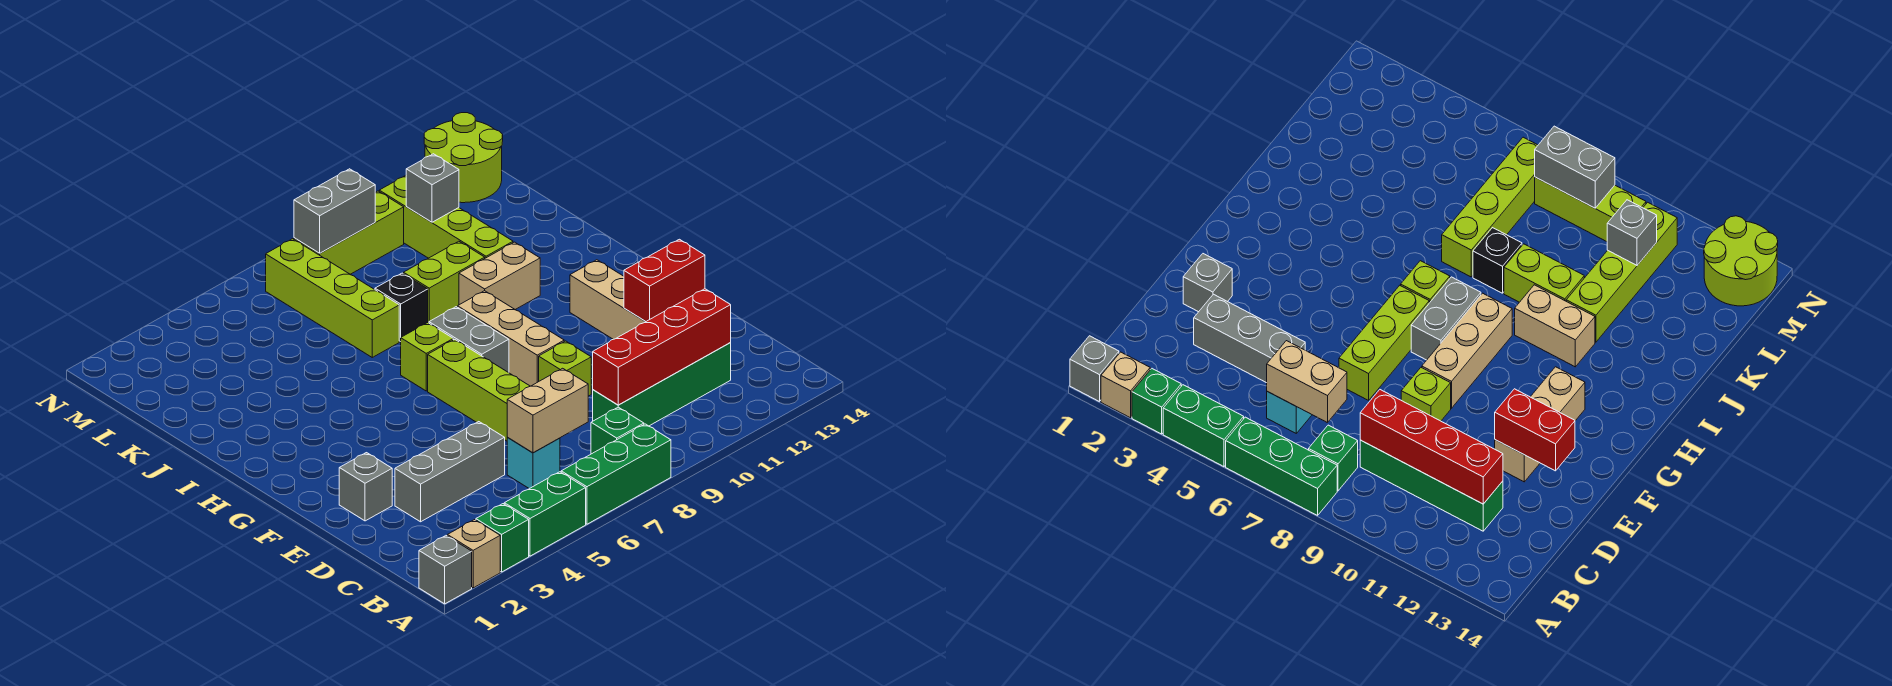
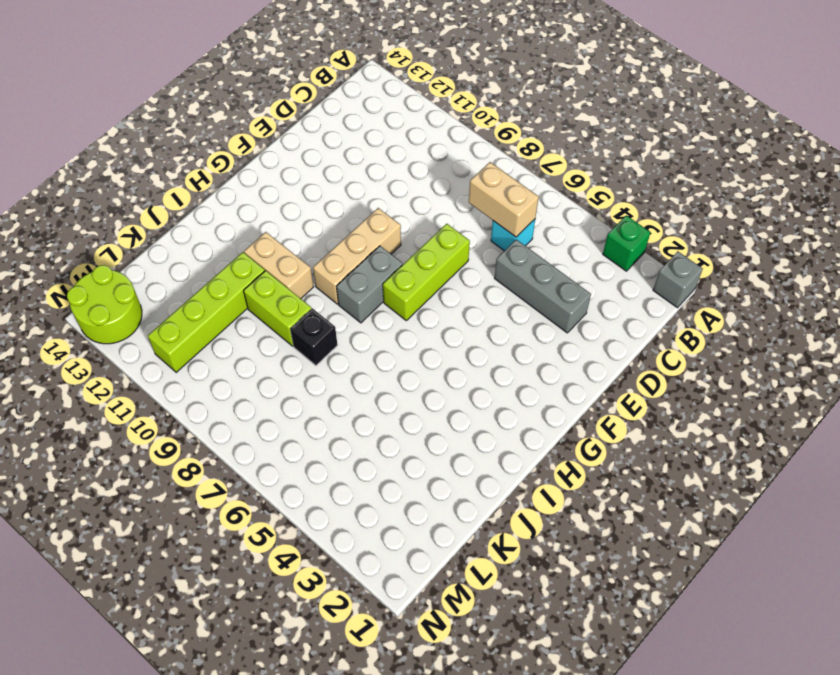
none -> tan 1x1 brick [447,520,500,588]
none -> green 1x2 brick [504,472,586,556]
none -> green 1x3 brick [561,424,671,524]

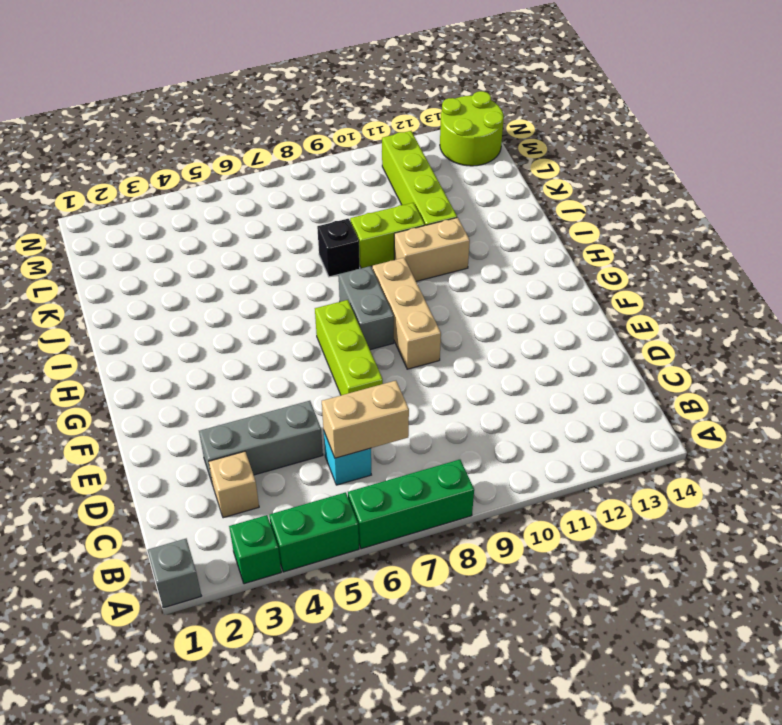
tan 1x1 brick [209,451,259,518] -> tan 1x1 brick moved to [447,520,500,588]
none -> green 1x1 brick [591,407,644,454]
none -> green 1x4 brick [593,343,731,426]
none -> grey 1x1 brick [339,453,392,521]

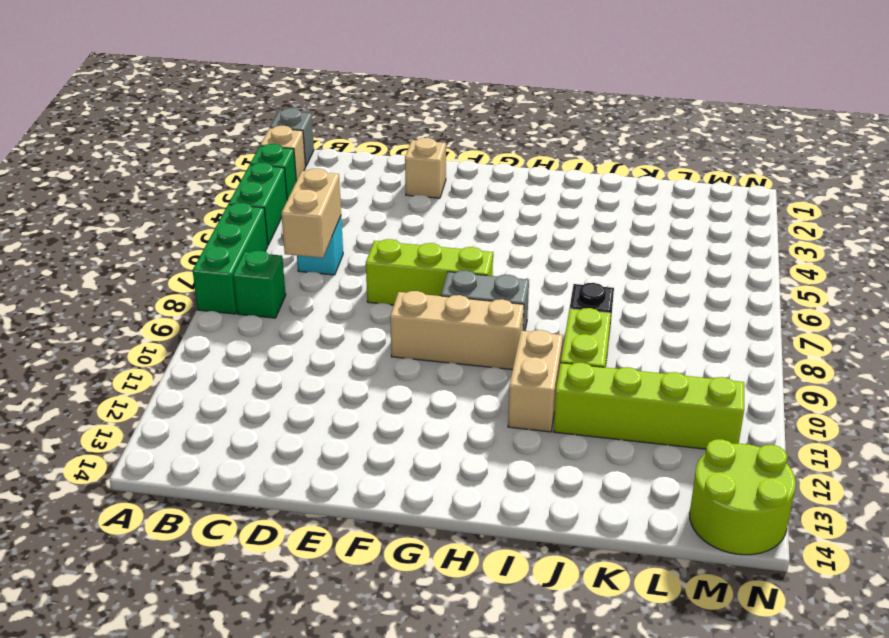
tan 1x1 brick [405,138,446,198] -> grey 1x1 brick [339,453,392,521]
none -> green 1x4 brick [593,343,731,426]
none -> grey 1x3 brick [395,422,505,522]
none -> lime 1x1 brick [539,341,591,396]

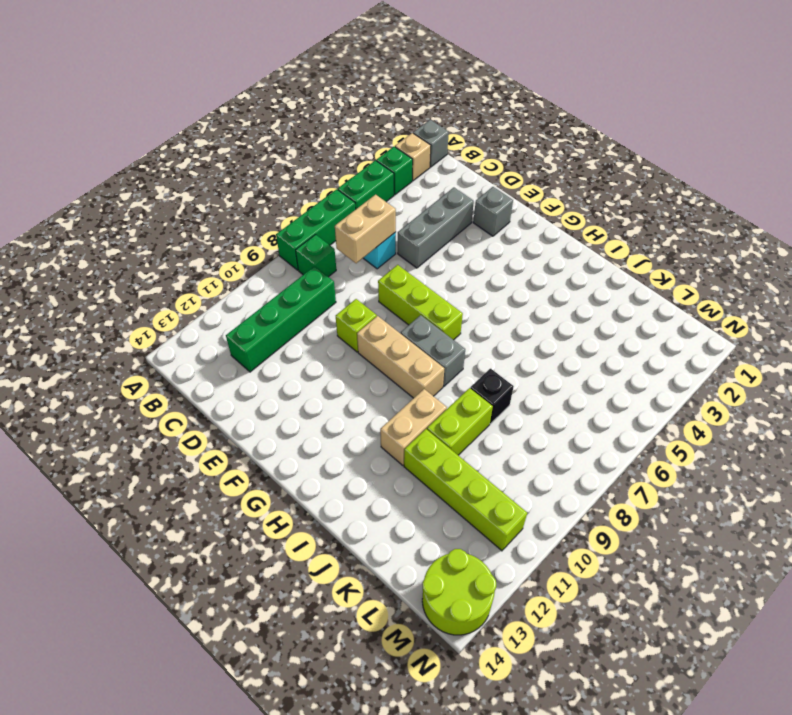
none -> tan 1x3 brick [570,260,645,339]
none -> lime 1x1 brick [401,323,453,391]
none -> lime 1x4 brick [266,239,399,357]

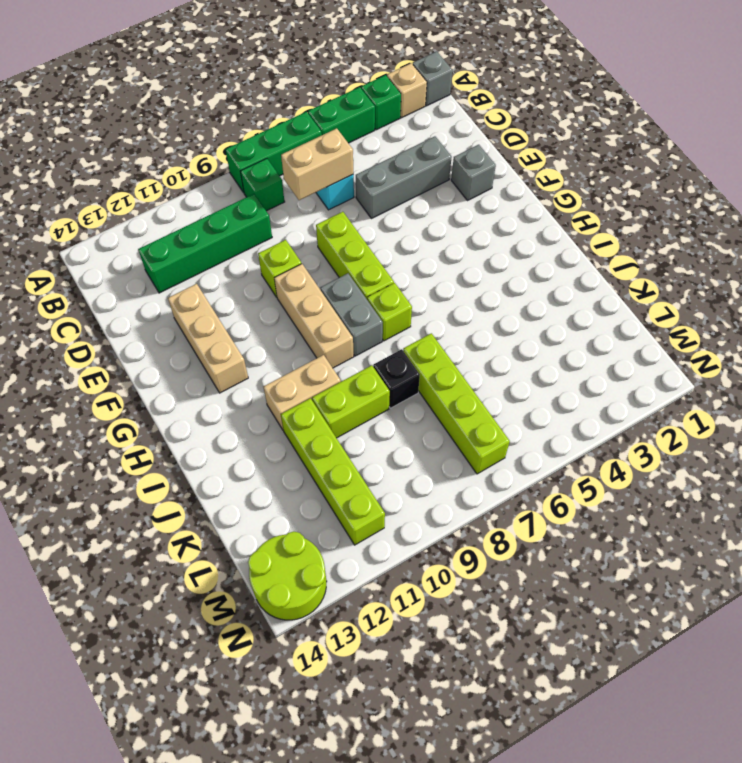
none -> lime 1x3 brick [294,191,404,274]
none -> red 1x4 brick [593,289,731,405]
none -> red 1x2 brick [624,239,705,322]

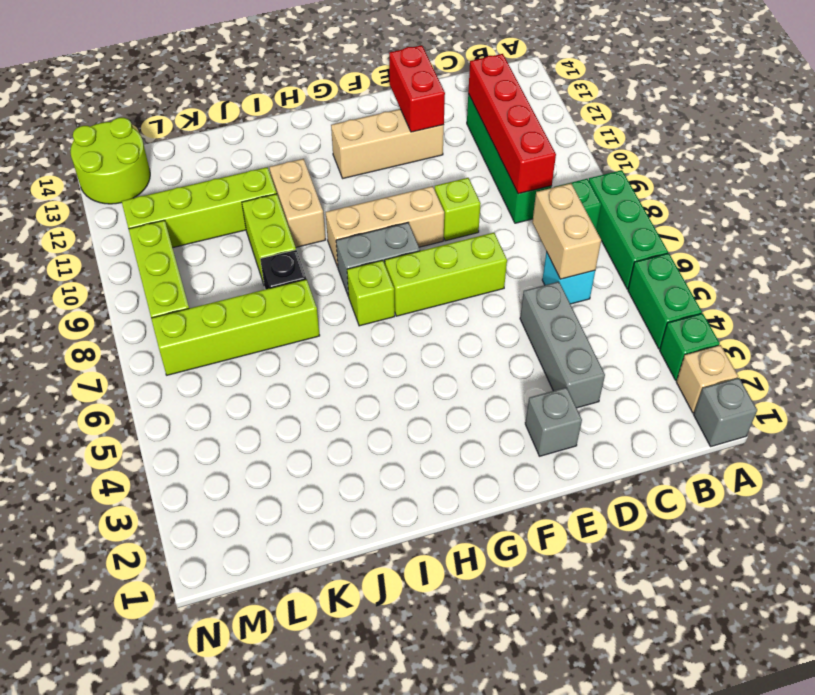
none -> grey 1x1 brick [406,154,459,222]
none -> grey 1x2 brick [294,169,375,253]

